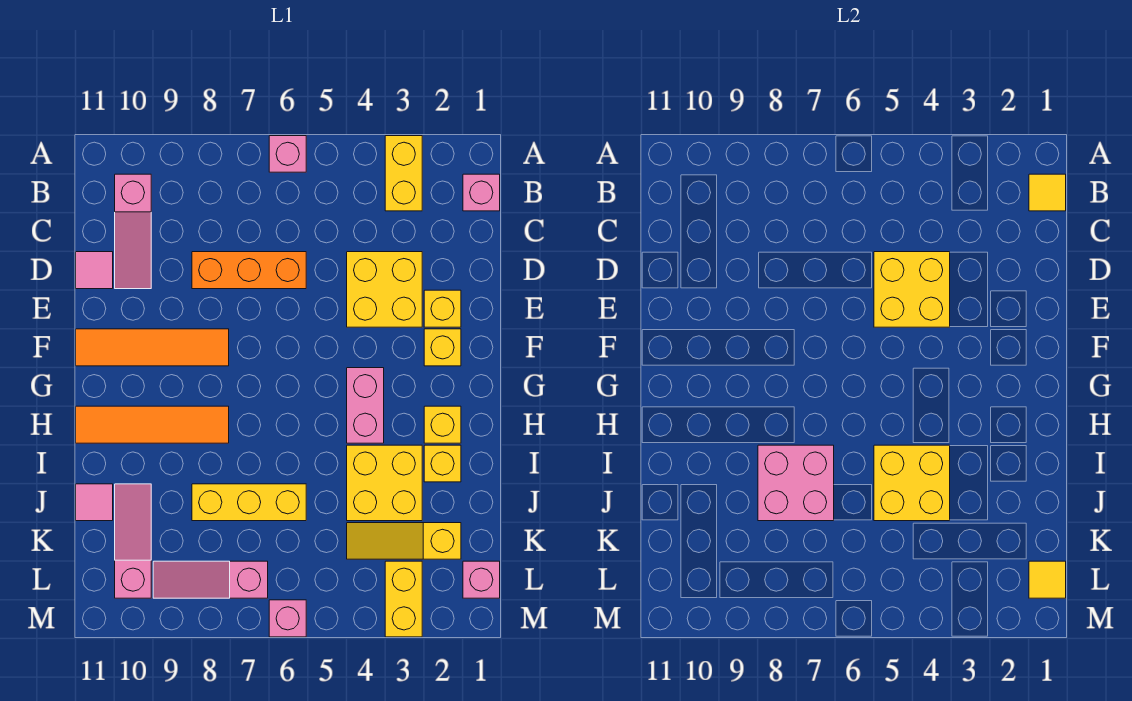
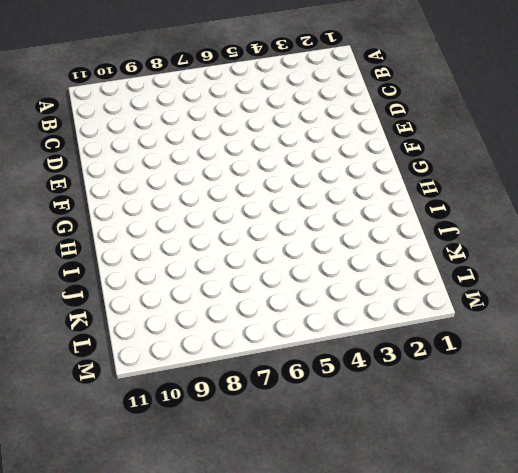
none -> yellow 1x2 brick [385,136,422,211]
none -> pink 1x1 brick [269,136,306,172]
none -> pink 1x1 brick [463,174,500,211]

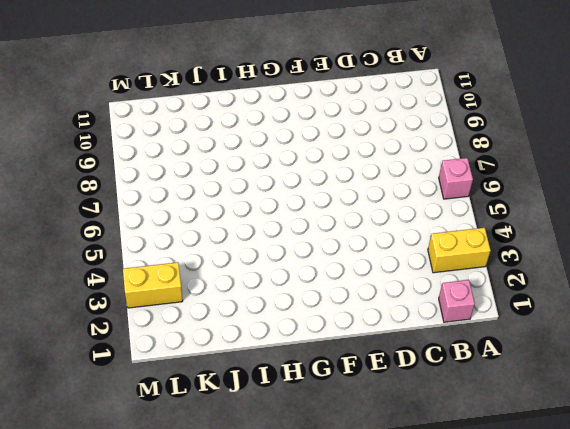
none -> pink 1x3 slope [115,174,151,289]
none -> yellow 2x2 brick [347,252,422,327]
none -> orange 1x3 brick [192,252,306,289]

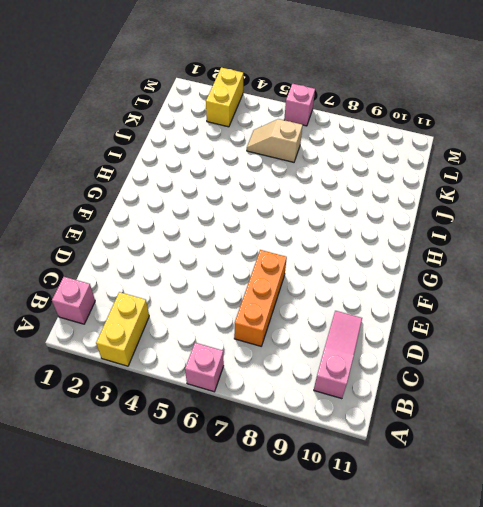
orange 1x3 brick [234,250,287,346] -> orange 1x3 brick turned to [192,252,306,289]
tan 1x2 slope [247,119,303,162] -> none
none -> yellow 2x2 brick [347,252,422,327]
none -> pink 1x1 tile [76,252,113,289]
none -> yellow 1x1 brick [424,290,461,327]

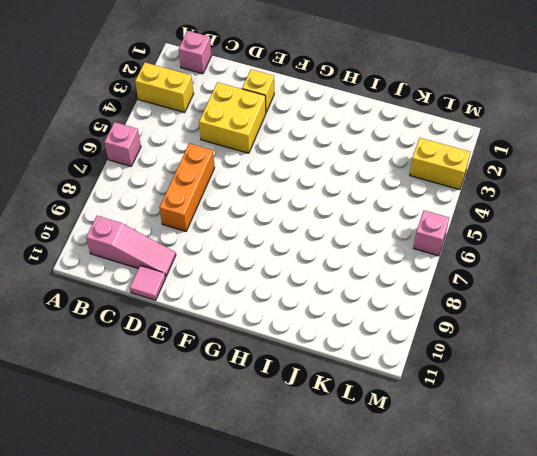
none -> yellow 1x1 brick [424,329,461,366]
none -> orange 1x4 tile [76,329,229,366]
none -> pink 1x2 brick [347,368,384,443]

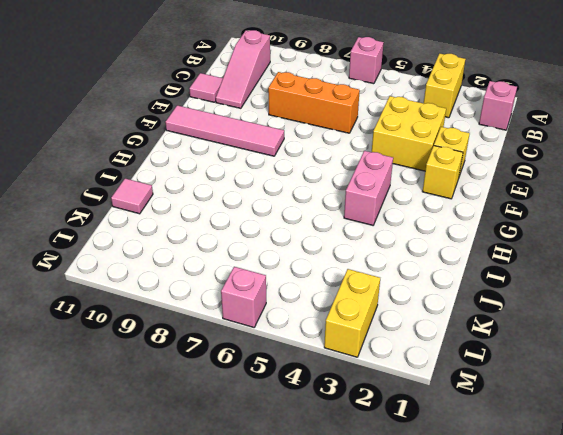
pink 1x4 tile [165,105,284,156] -> orange 1x4 tile [76,329,229,366]
none -> yellow 1x1 brick [424,406,461,443]
none -> orange 1x4 tile [76,406,229,443]
none -> yellow 1x1 brick [424,445,461,482]

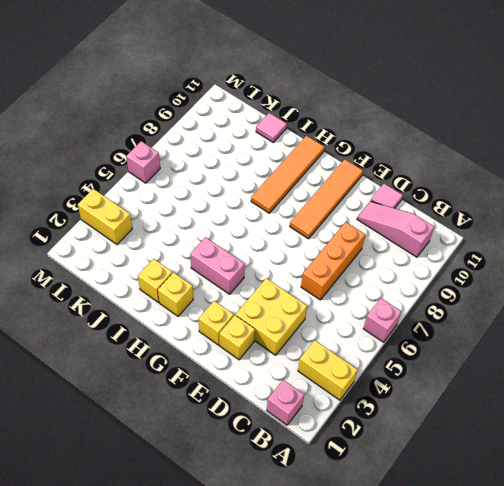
none -> yellow 2x2 brick [347,445,422,521]
none -> yellow 1x3 brick [192,484,306,521]
none -> pink 1x3 slope [115,484,151,598]

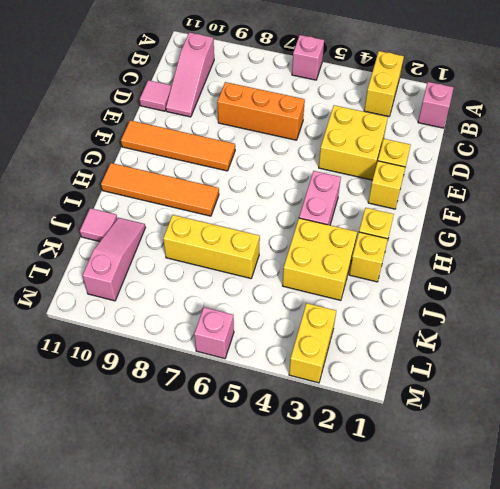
none -> yellow 1x3 slope [347,523,461,559]
none -> pink 1x1 brick [463,561,500,598]
none -> pink 1x3 slope [153,561,268,598]

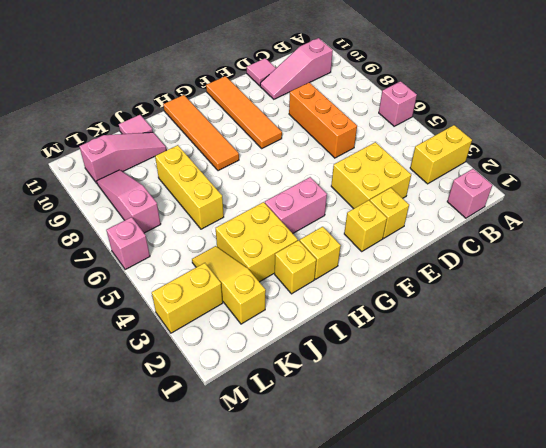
none -> pink 1x1 brick [463,561,500,598]
none -> yellow 1x1 tile [1029,174,1066,211]
none -> yellow 2x2 brick [874,252,950,327]

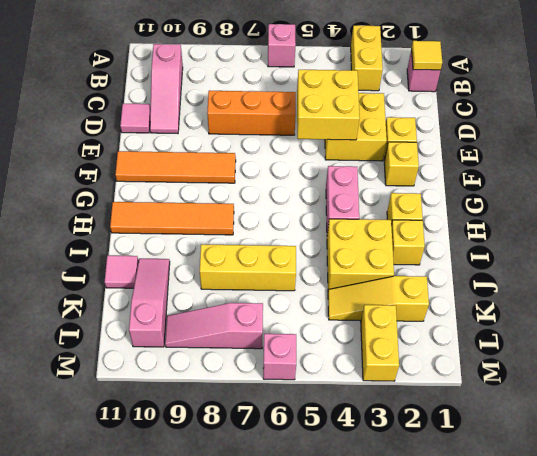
none -> pink 1x1 brick [463,561,500,598]
none -> yellow 2x2 brick [874,445,950,521]
none -> pink 2x2 brick [758,445,834,521]

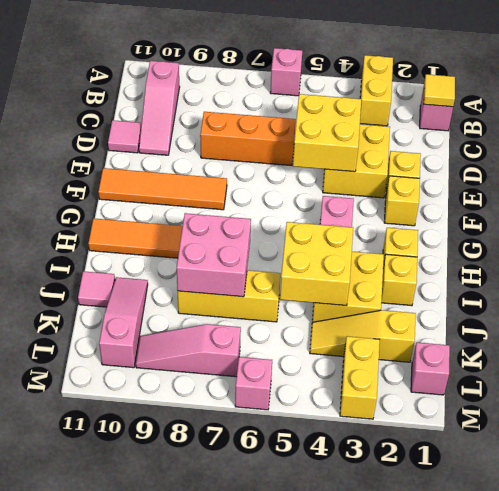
none -> yellow 1x1 tile [1029,561,1066,598]

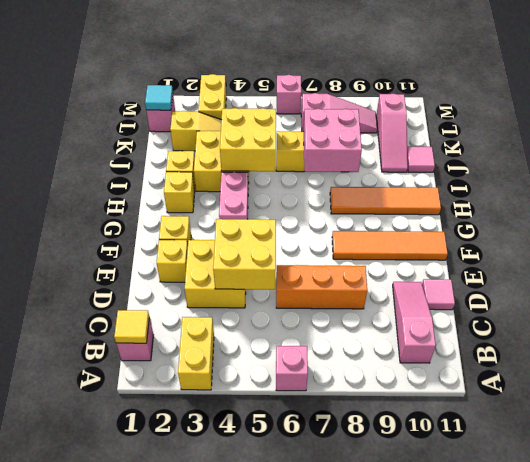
cyan 1x1 tile [145,85,173,110] -> yellow 1x1 tile [1029,561,1066,598]

